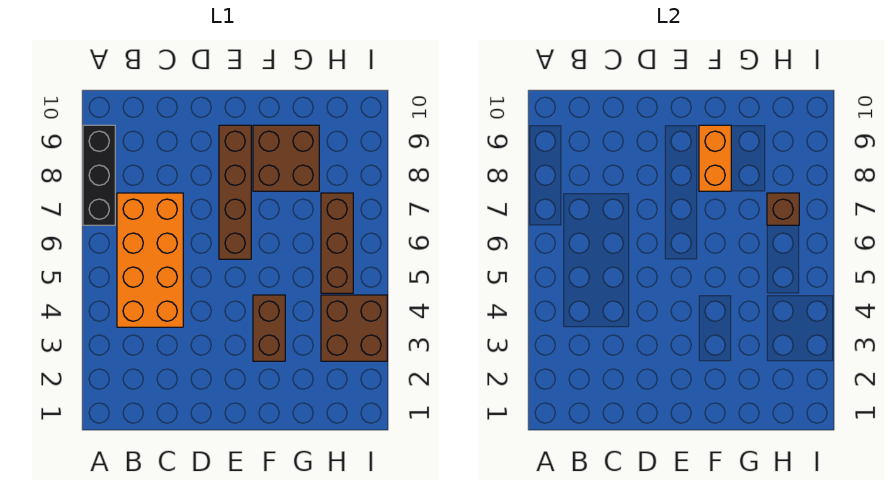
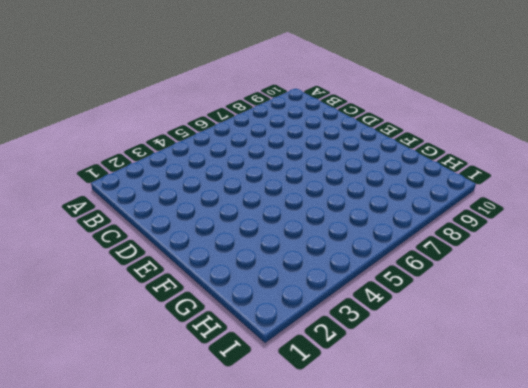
none -> black 1x3 brick [83,125,115,225]
none -> orange 2x4 brick [117,193,183,327]

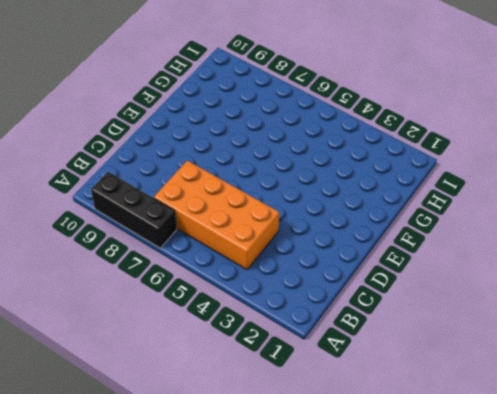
none -> brown 1x4 brick [219,125,251,259]
none -> brown 1x2 brick [253,295,285,361]

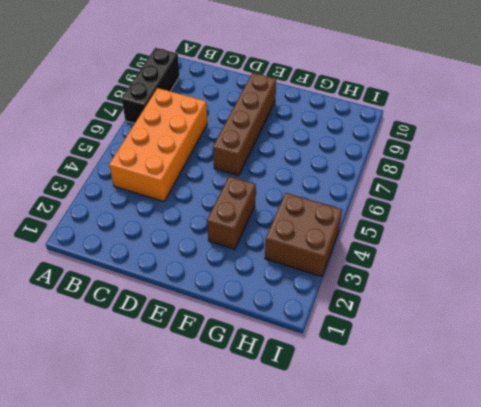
none -> brown 2x2 brick [253,125,319,191]
none -> brown 1x3 brick [321,193,353,293]

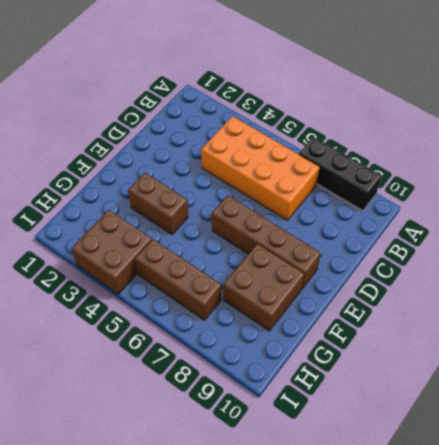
none -> orange 1x2 brick [699,125,731,191]
none -> brown 1x1 brick [767,193,799,225]

